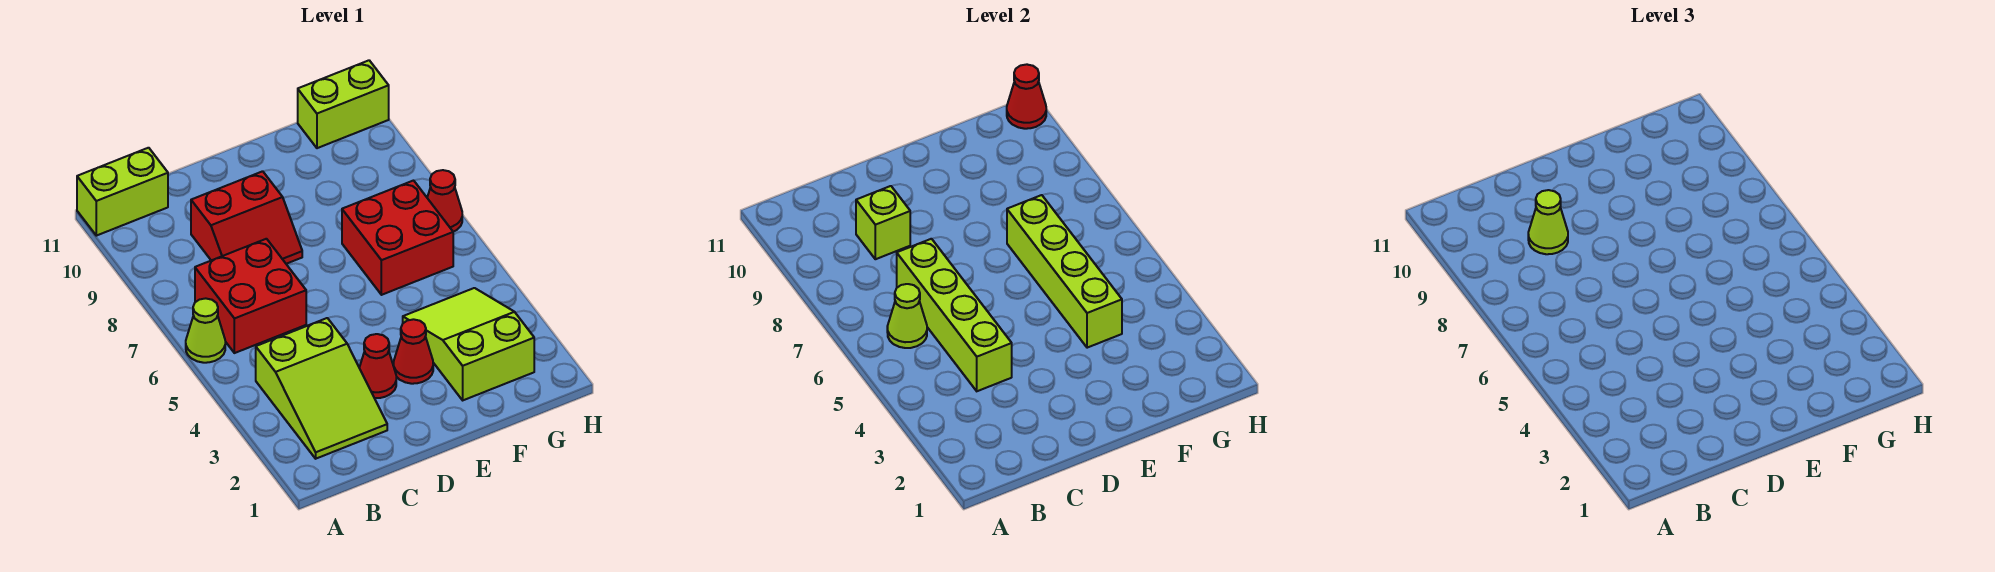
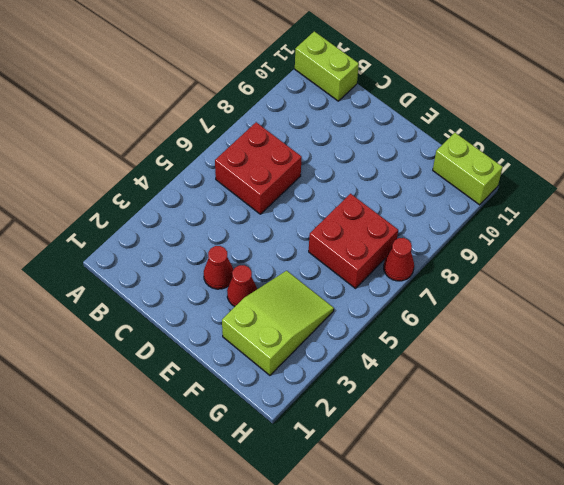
none -> lime 1x1 cone [186,298,225,363]
none -> lime 2x3 slope [256,318,387,459]
none -> red 2x2 slope [191,171,302,264]

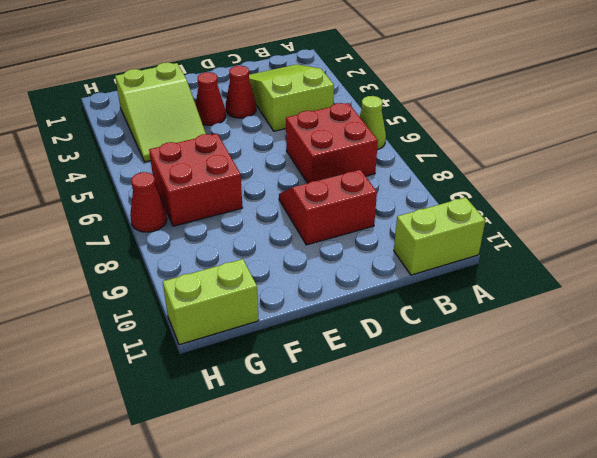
none -> lime 1x1 cone [887,284,927,348]
none -> lime 1x4 brick [897,239,1012,391]
none -> lime 1x1 brick [856,186,910,259]

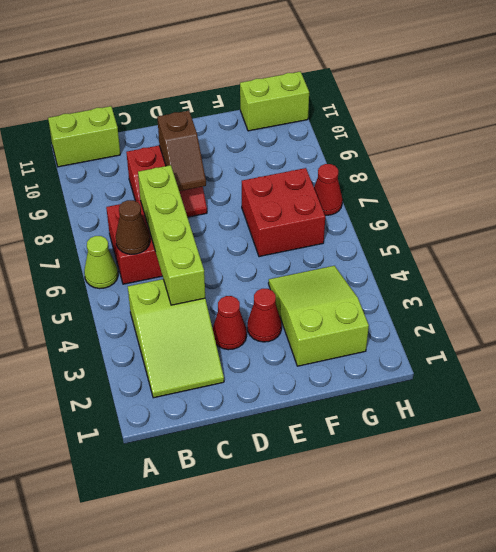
brown 1x1 cone [116,200,150,254] -> lime 1x1 cone [887,284,927,348]
brown 1x2 slope [157,111,206,191] -> none
none -> lime 1x1 brick [856,186,910,259]
none -> lime 1x4 brick [1007,195,1122,348]
none -> red 1x1 cone [1007,64,1046,129]

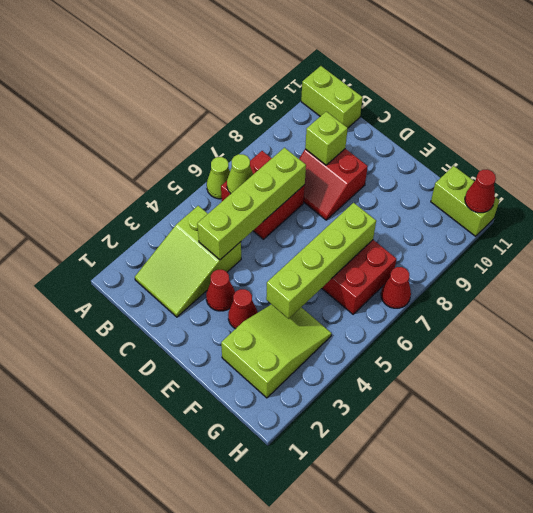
none -> lime 1x1 cone [1528,190,1568,254]

